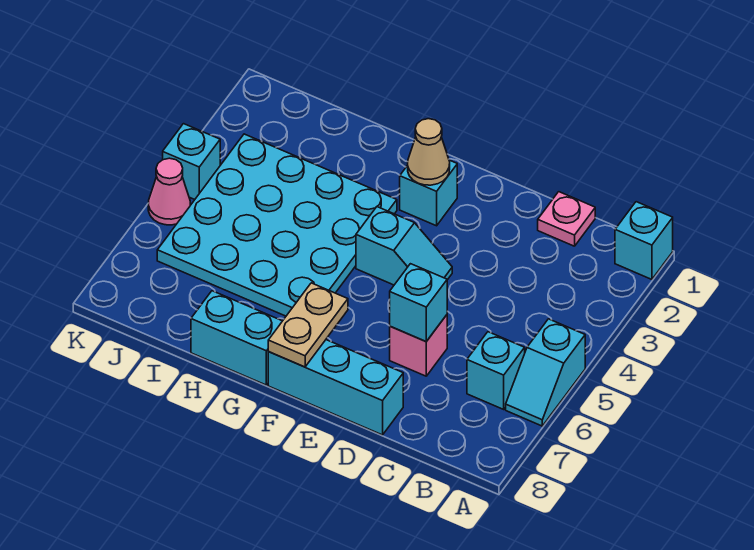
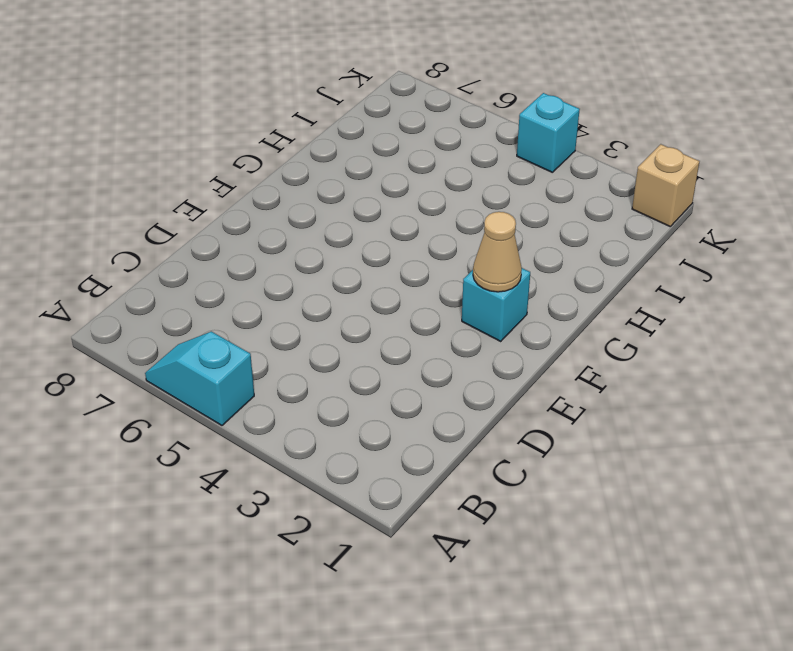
tan 1x1 brick [632,144,699,226] -> none
none -> cyan 1x1 brick [615,202,673,279]
none -> cyan 1x1 brick [467,332,525,409]
none -> pink 1x1 plate [538,192,595,246]

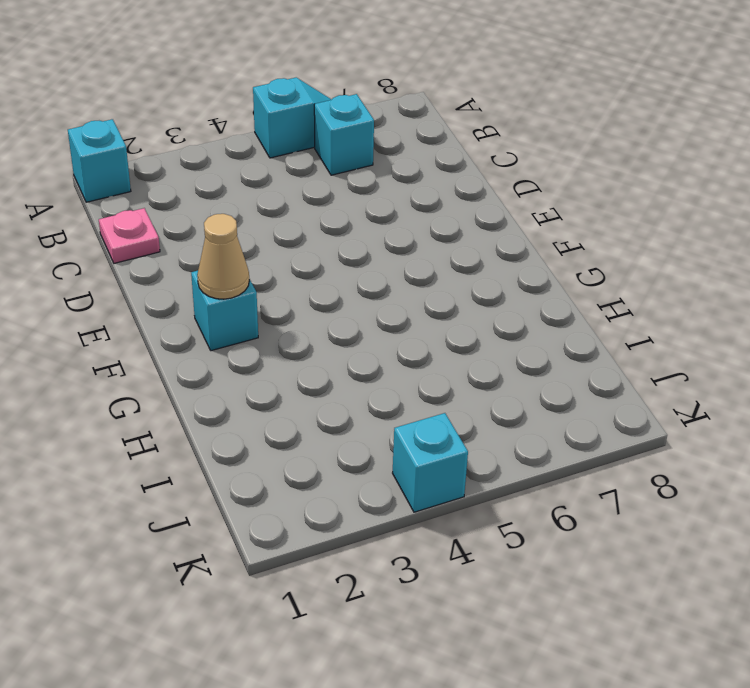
none -> pink 1x1 brick [390,315,447,376]
none -> cyan 1x3 brick [268,340,403,435]
none -> cyan 1x2 slope [356,207,452,285]

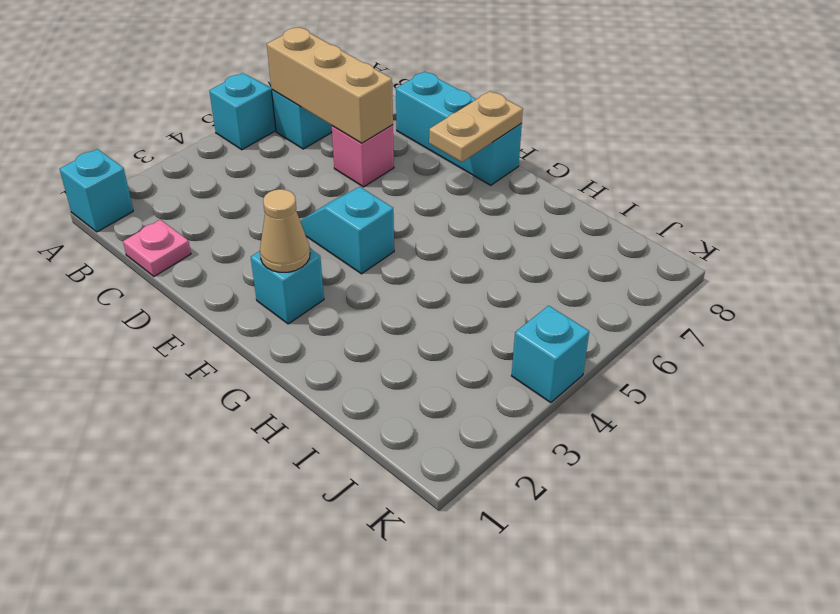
tan 1x3 brick [267,27,393,143] -> cyan 1x1 brick [390,264,447,341]
none -> cyan 4x4 plate [157,134,397,316]
none -> cyan 1x2 brick [191,291,282,385]
none -> pink 1x1 cone [148,158,190,225]

